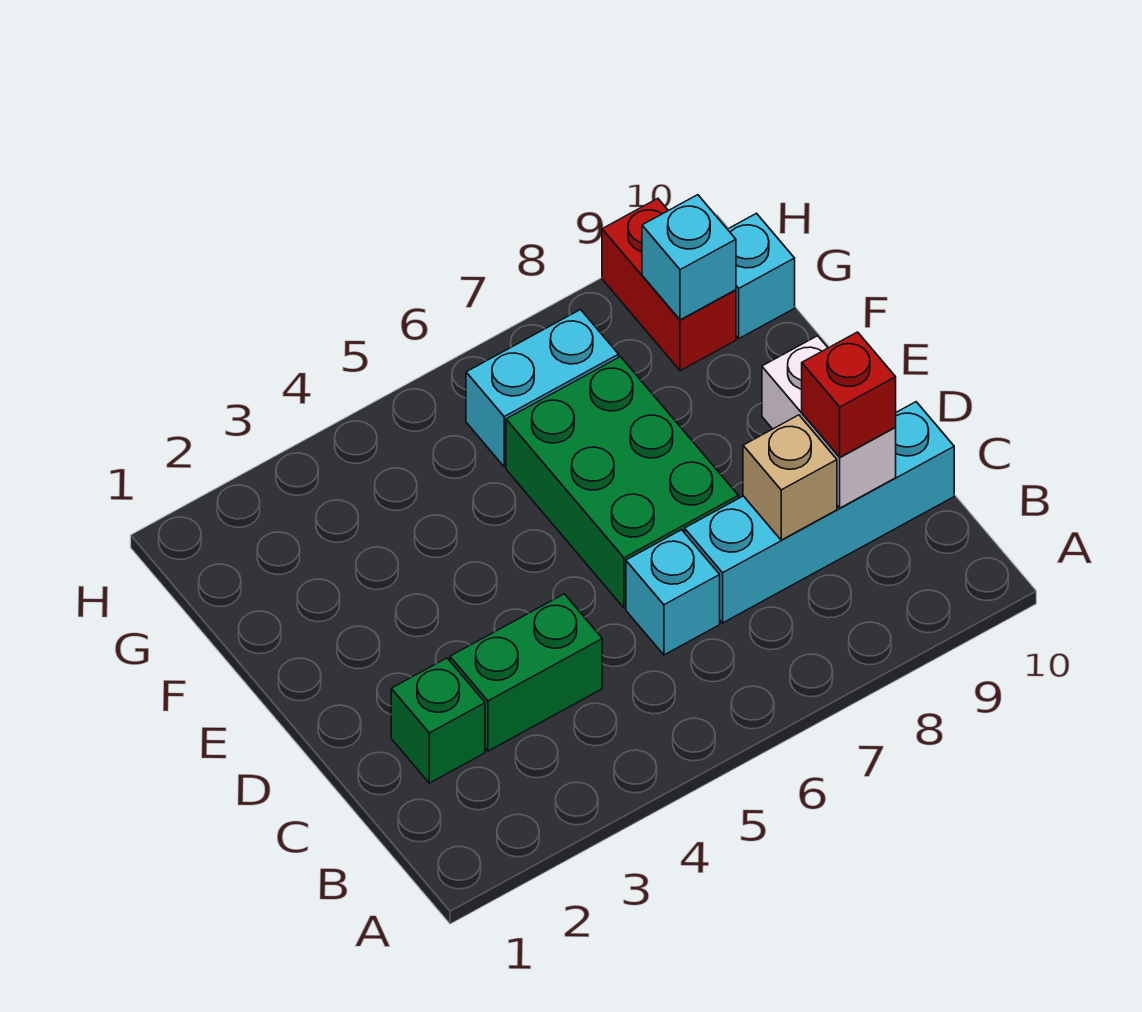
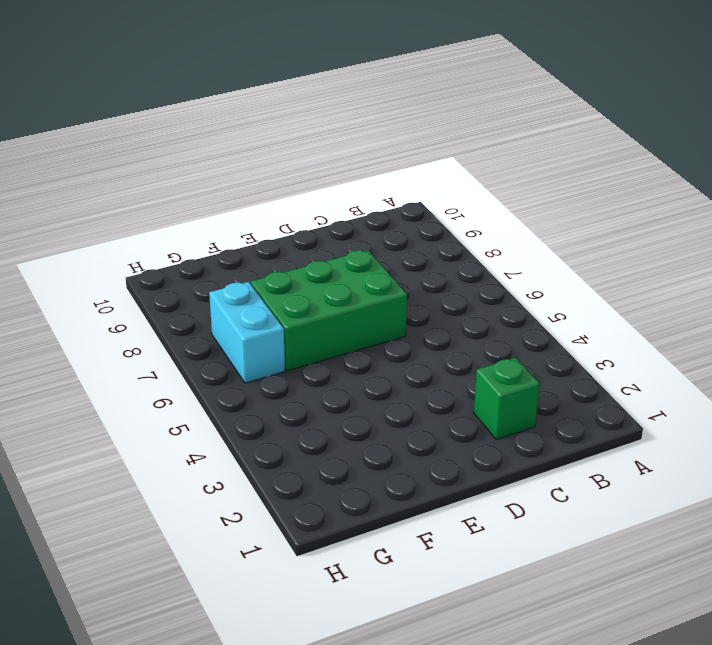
none -> green 1x2 brick [450,594,602,751]
none -> cyan 1x1 brick [626,530,720,655]
none -> cyan 1x4 brick [685,402,954,623]

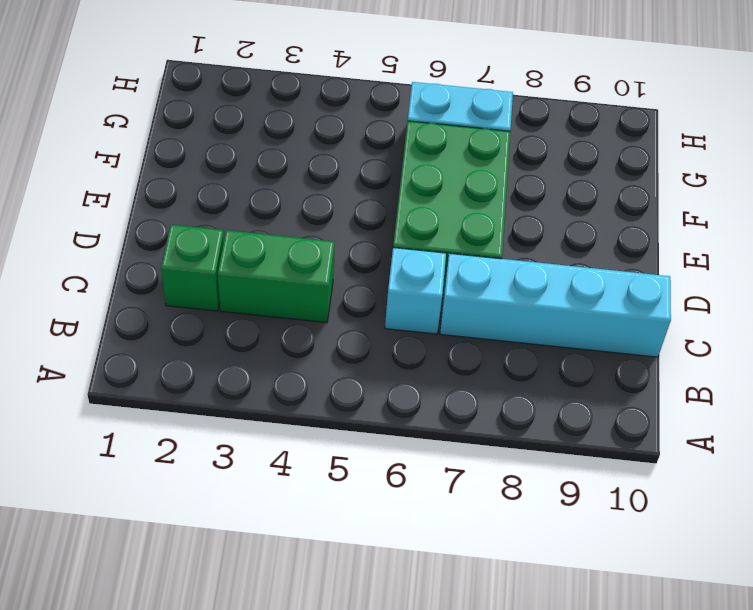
none -> red 1x2 brick [602,199,736,371]
none -> cyan 1x1 brick [728,213,795,338]
none -> tan 1x1 brick [743,415,837,540]

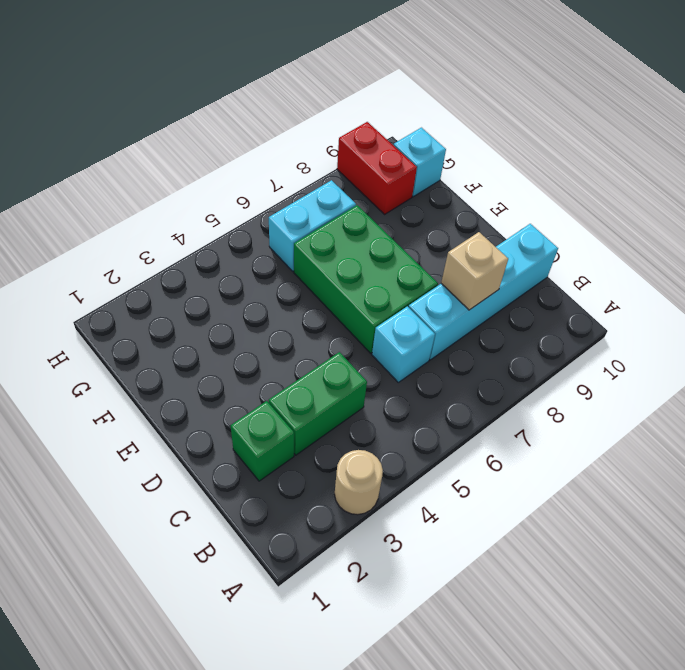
tan 1x1 round brick [335,450,383,515] -> none
none -> white 1x2 brick [762,336,896,508]
none -> cyan 1x1 brick [642,195,736,320]
none -> red 1x1 brick [802,332,896,457]

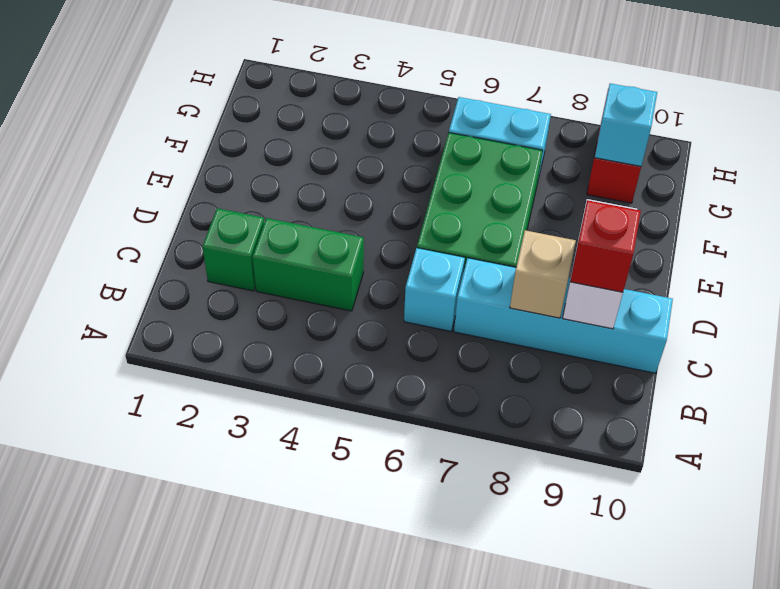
none -> cyan 1x1 brick [728,213,795,338]

